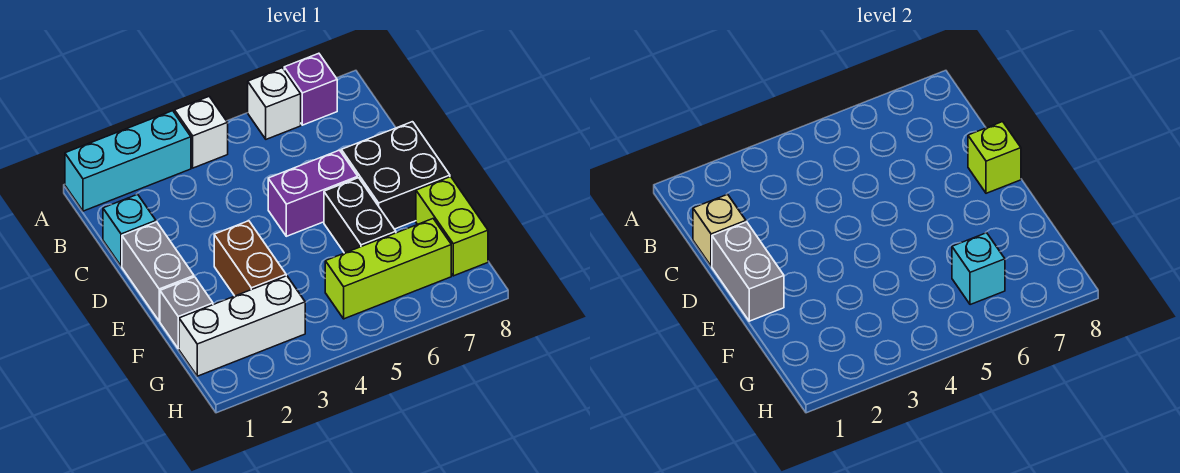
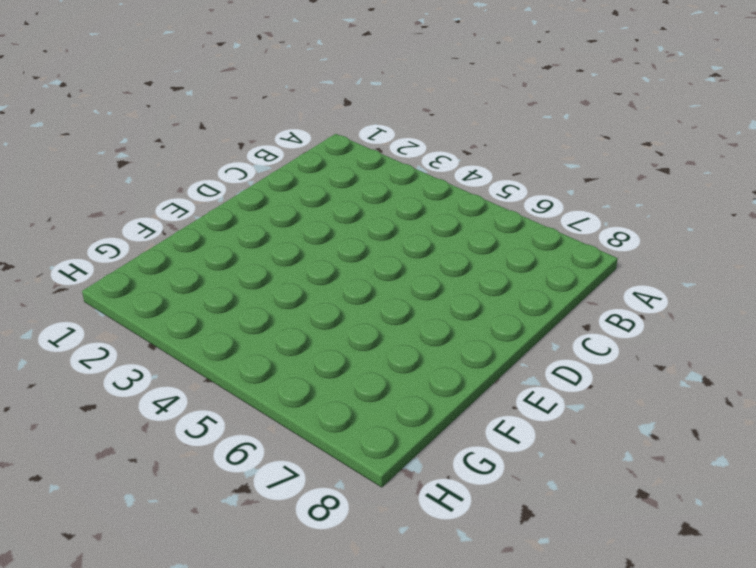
none -> cyan 1x3 brick [65,111,191,211]
none -> white 1x1 brick [175,97,228,168]
none -> white 1x1 brick [248,68,301,139]

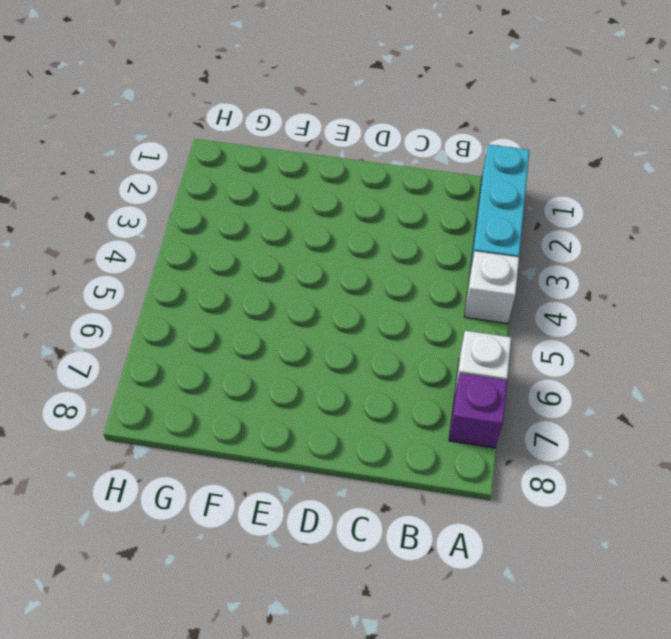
none -> cyan 1x1 brick [103,194,156,266]
none -> grey 1x2 brick [122,222,194,321]
none -> purple 1x2 brick [268,150,358,236]

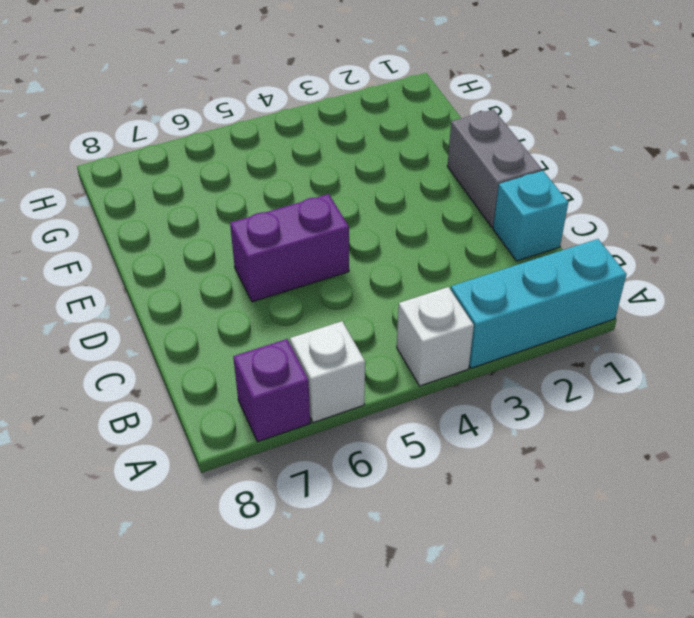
none -> black 2x2 brick [341,122,450,229]
none -> brown 1x2 brick [214,221,286,296]
none -> black 1x2 brick [324,178,396,253]

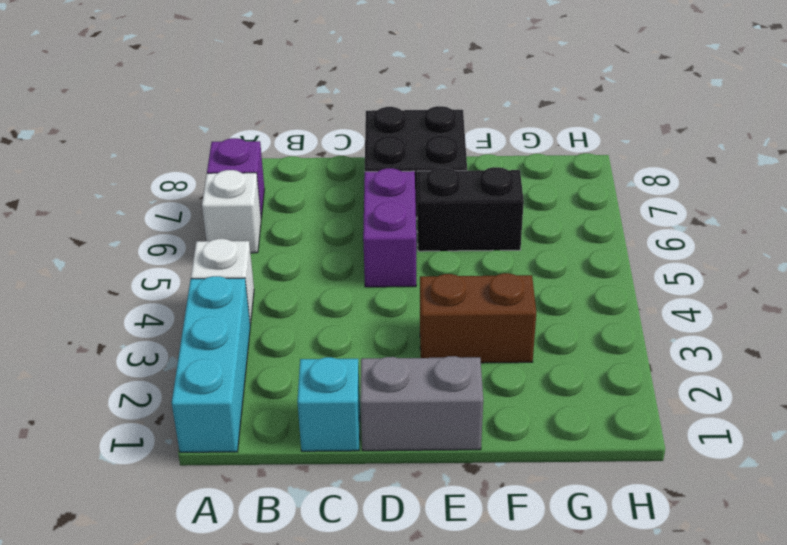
none -> grey 1x1 brick [160,277,213,349]
none -> lime 1x2 brick [416,177,488,276]
none -> white 1x3 brick [179,276,305,376]

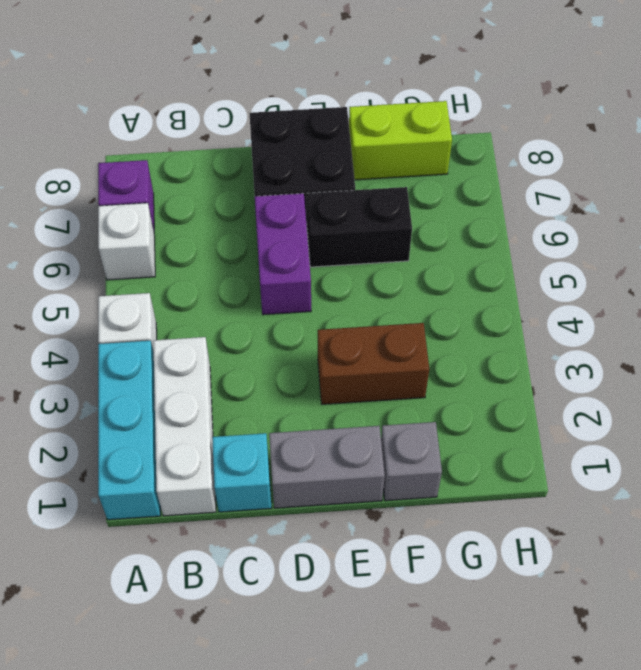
white 1x3 brick [153,337,216,516] -> white 1x3 brick moved to [179,276,305,376]
none -> lime 1x3 brick [325,219,451,319]
none -> tan 1x1 brick [693,194,746,266]
none -> grey 1x2 brick [712,222,784,321]

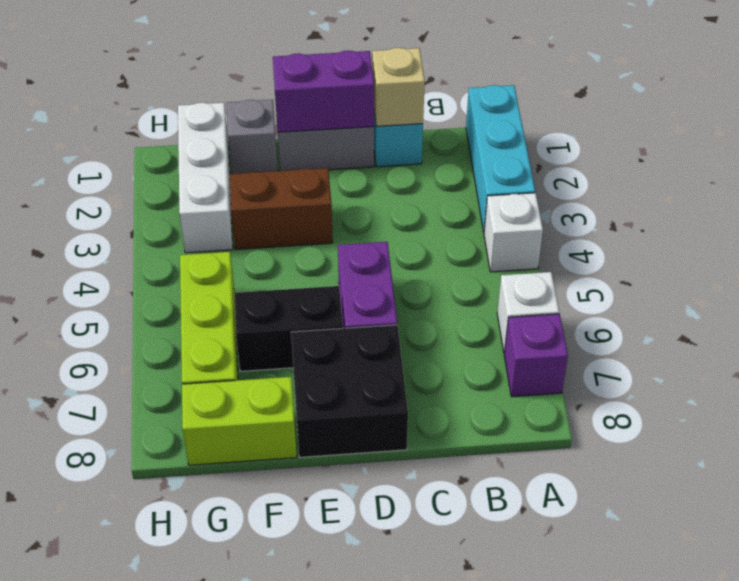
purple 1x2 brick [273,51,374,132] -> grey 1x2 brick [712,222,784,321]
none -> lime 1x1 brick [968,122,1021,193]
none -> cyan 1x1 brick [952,233,1005,305]

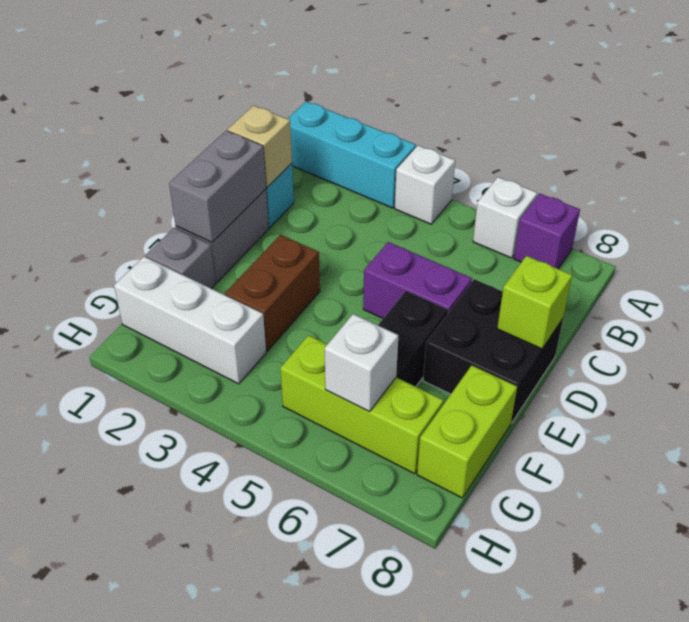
white 1x1 brick [325,314,398,411] -> cyan 1x1 brick [952,233,1005,305]

